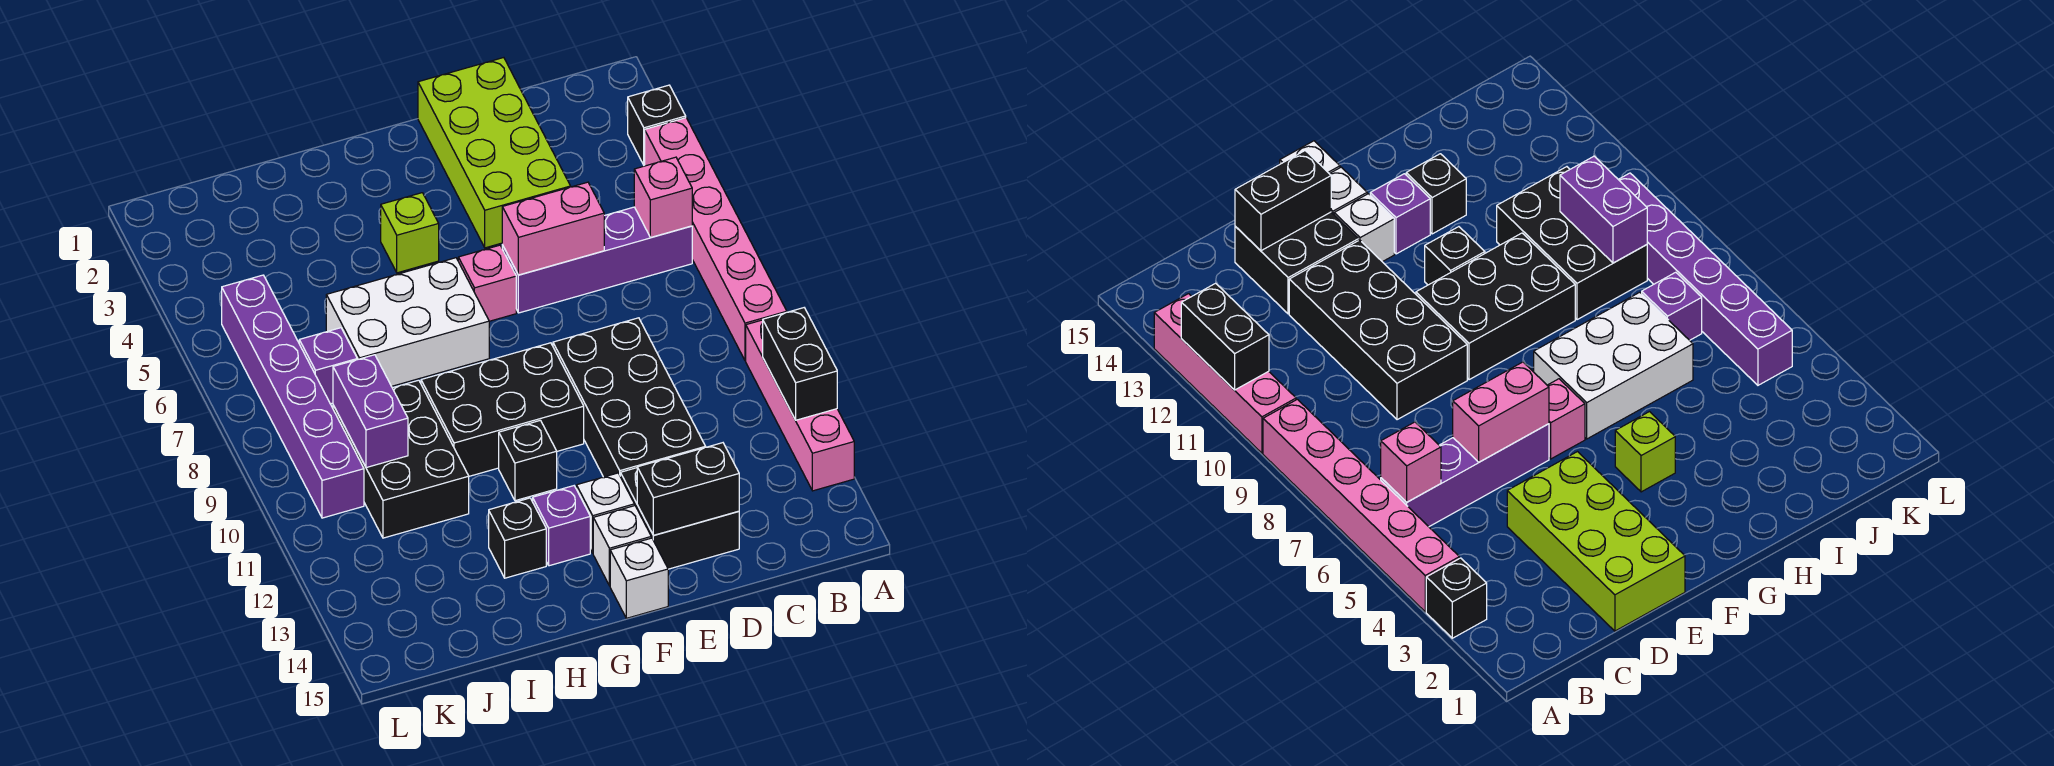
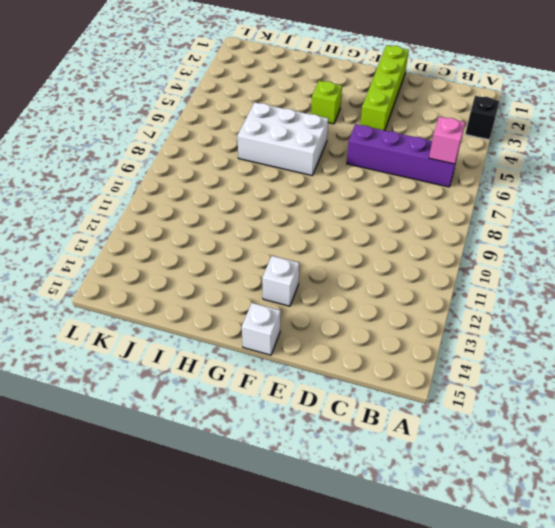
lime 1x4 brick [360,45,409,130] -> lime 2x4 brick [418,58,571,248]
none -> pink 1x6 brick [645,118,787,361]
none -> pink 1x4 brick [746,320,854,491]
none -> black 2x4 brick [553,318,706,477]

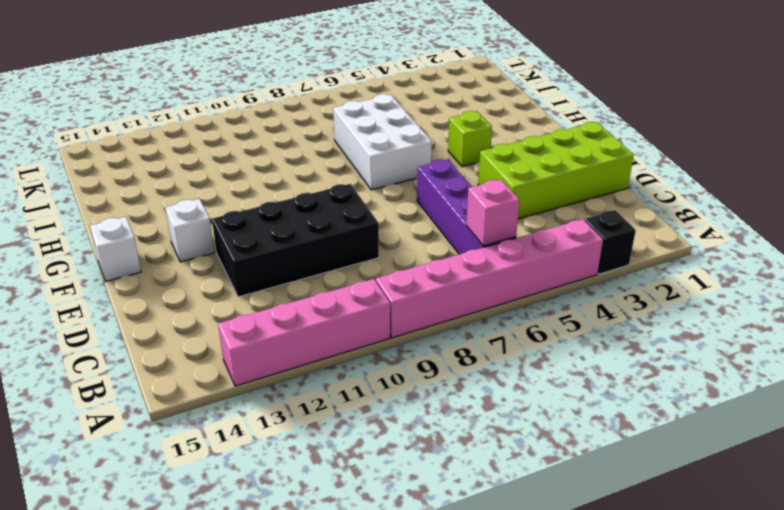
none -> black 2x2 brick [620,468,739,569]
none -> pink 1x1 brick [458,245,516,321]
none -> black 2x3 brick [421,343,584,476]

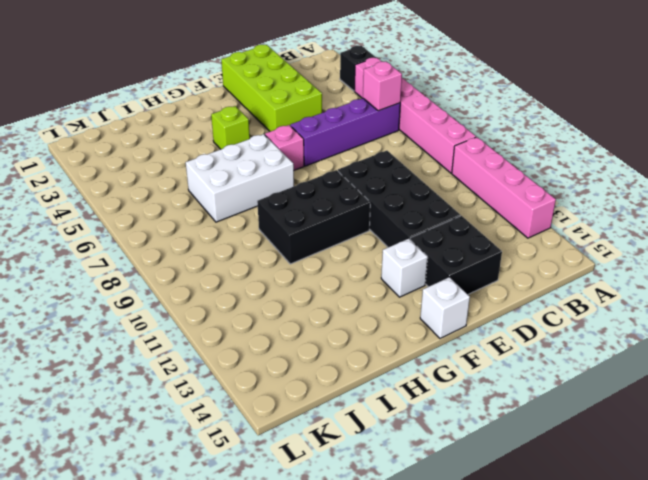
none -> white 1x1 brick [593,506,651,586]
none -> black 1x1 brick [499,420,557,501]
none -> purple 1x1 brick [533,486,590,566]

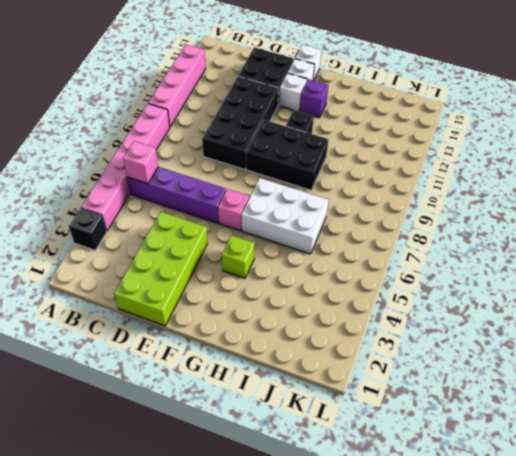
none -> black 1x1 brick [489,498,546,578]
none -> black 2x3 brick [333,380,469,538]
none -> purple 1x1 brick [299,328,357,404]

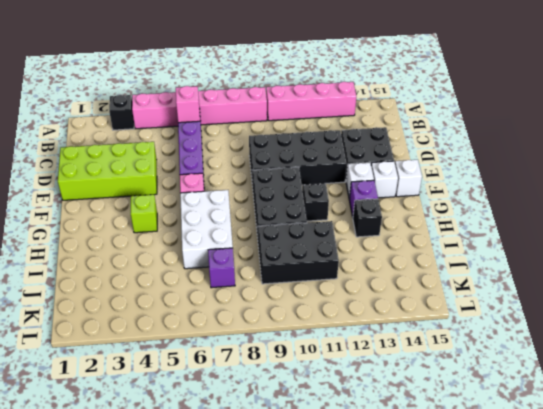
none -> purple 1x6 brick [222,275,364,518]
none -> black 1x2 brick [763,308,837,420]
none -> pink 1x2 brick [502,182,604,275]

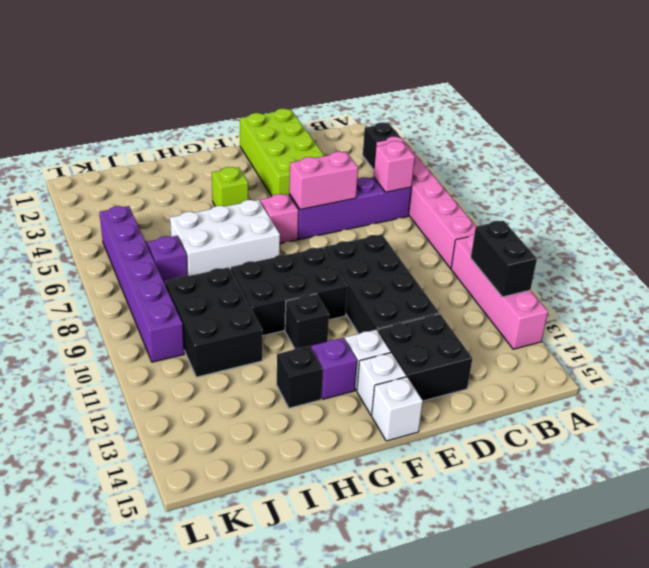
none -> black 1x2 brick [637,443,739,535]
none -> purple 1x2 brick [333,355,408,468]

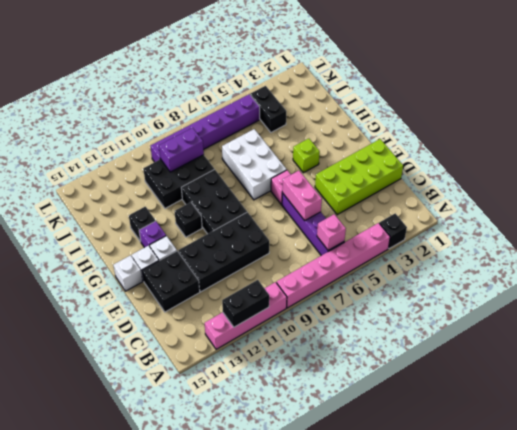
black 1x2 brick [250,86,286,132] -> black 1x2 brick moved to [637,443,739,535]
none -> purple 1x1 brick [299,328,357,404]

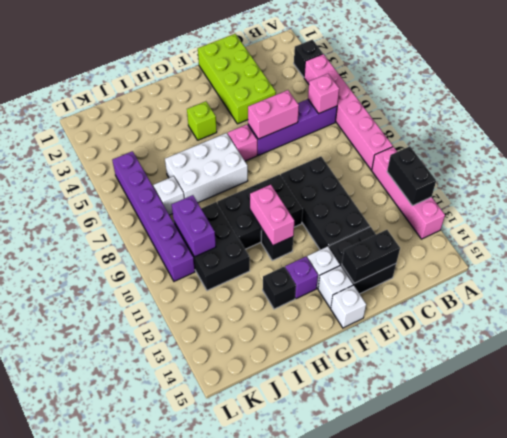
pink 1x2 brick [250,185,294,245] -> none
white 1x1 brick [153,176,184,215] -> purple 1x1 brick [299,328,357,404]

